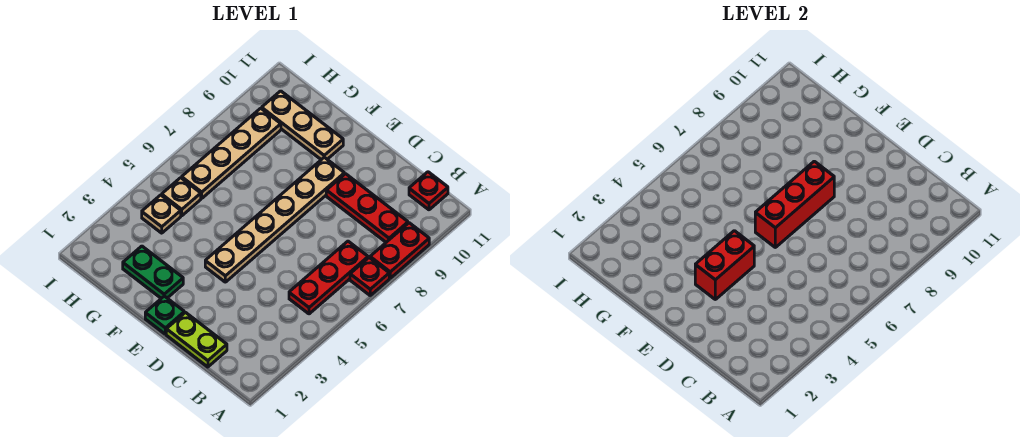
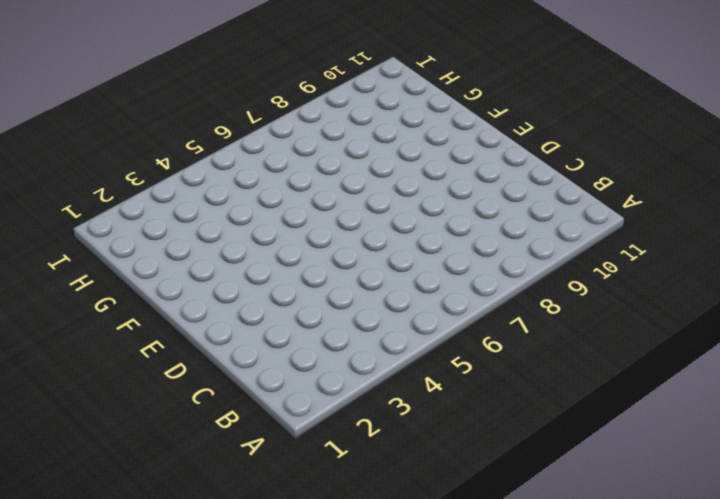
none -> red 1x1 plate [350,258,389,295]
none -> red 1x2 plate [370,223,429,278]
none -> red 1x3 plate [289,241,368,314]

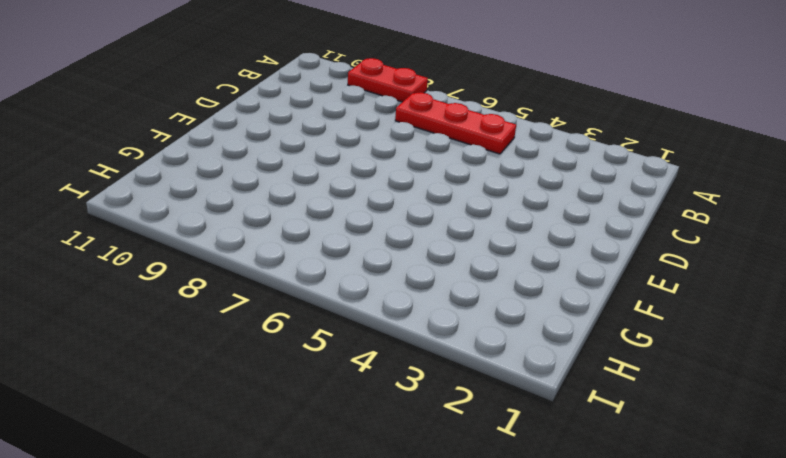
none -> red 1x1 plate [350,258,389,295]
none -> red 1x3 plate [326,174,408,242]
none -> red 1x1 plate [409,172,448,210]

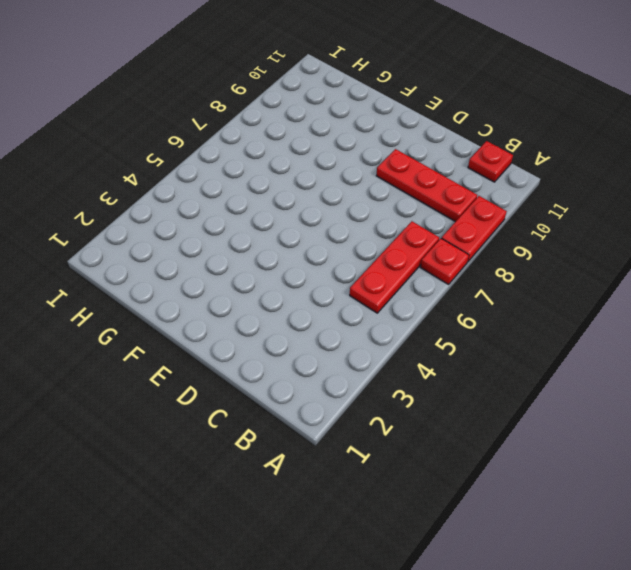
none -> lime 1x2 plate [166,313,227,367]
none -> green 1x1 plate [145,296,184,334]
none -> tan 1x6 plate [205,157,344,282]

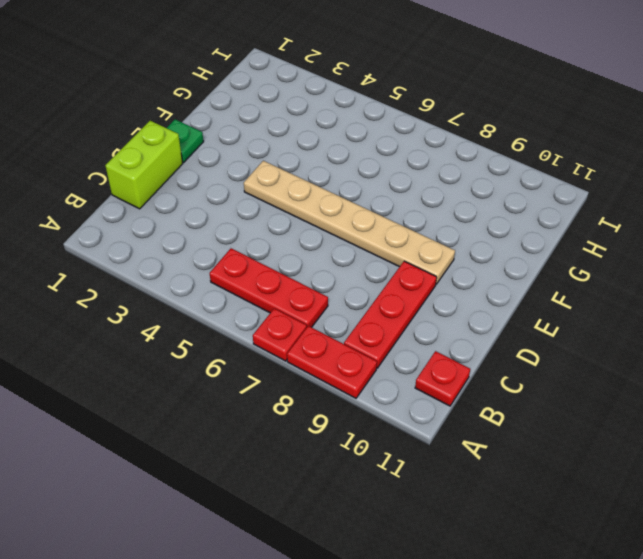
lime 1x2 brick [105,121,183,209] -> lime 1x2 plate [166,313,227,367]
none -> green 1x2 plate [123,246,183,298]
none -> tan 1x3 plate [262,91,343,160]
none -> tan 1x1 plate [142,195,181,233]

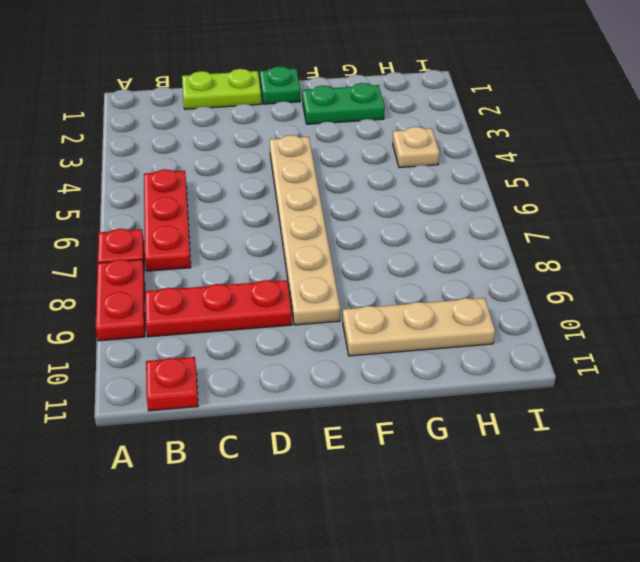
none -> tan 1x1 plate [162,178,201,216]
none -> tan 1x4 plate [182,108,281,198]
none -> red 1x2 brick [695,231,754,299]

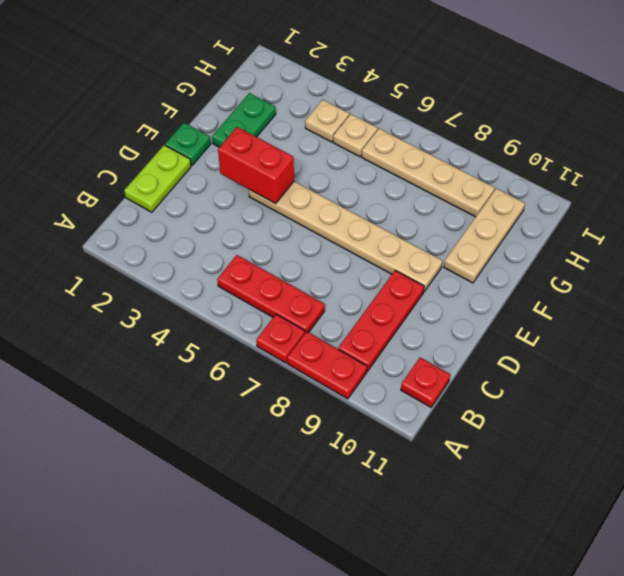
none -> red 1x3 brick [755,161,834,247]

